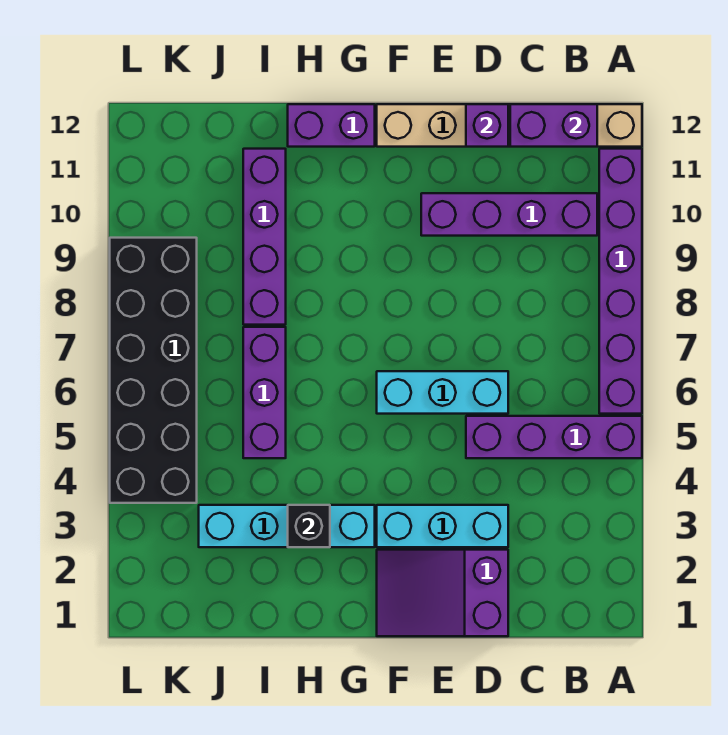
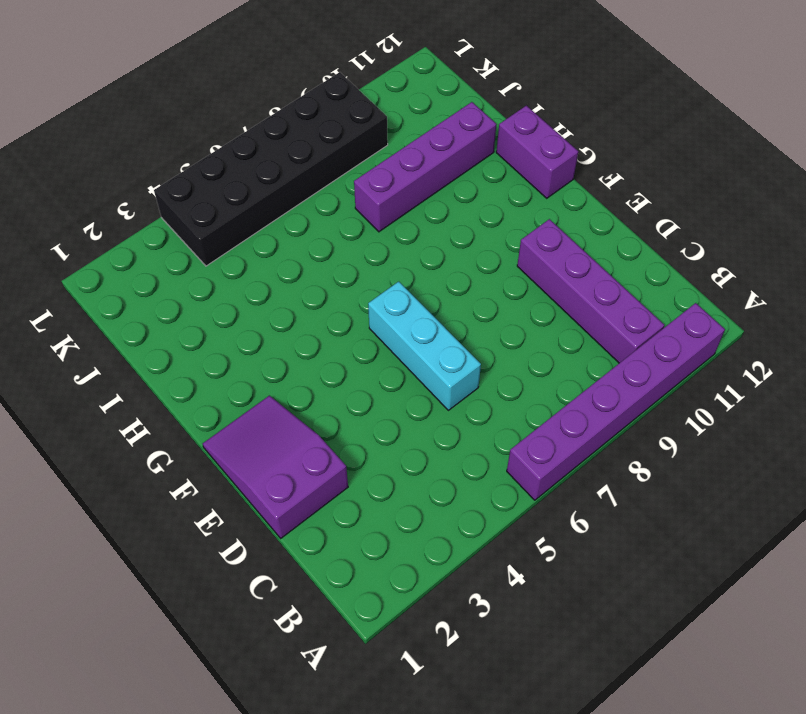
none -> purple 1x4 brick [466,416,642,458]
none -> tan 1x6 brick [377,104,642,147]
none -> cyan 1x3 brick [377,505,508,547]

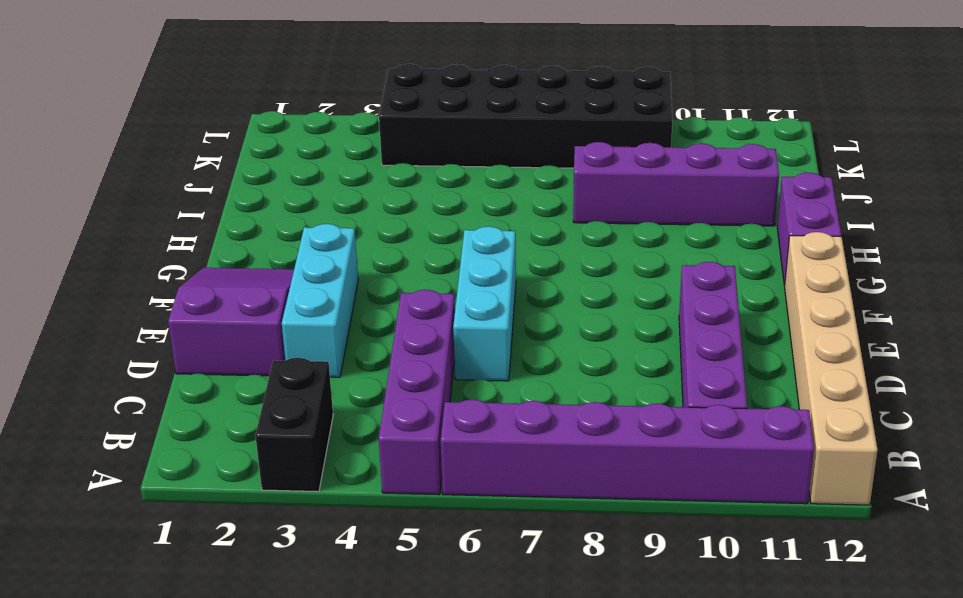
black 1x2 brick [255,358,333,492] -> none
none -> cyan 1x4 brick [199,505,375,547]
none -> purple 1x3 brick [243,327,286,458]
none -> purple 1x2 brick [510,104,597,147]

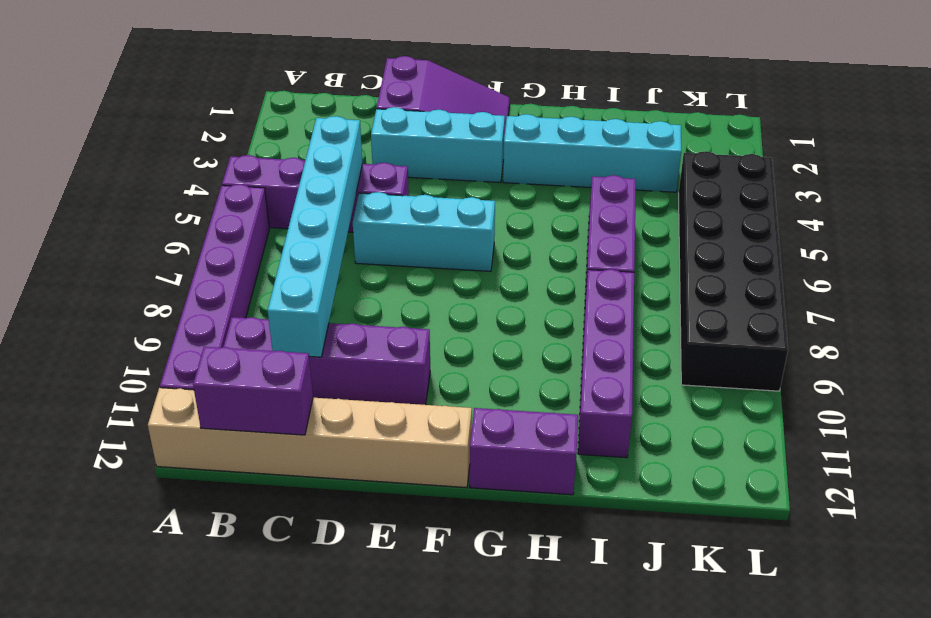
cyan 1x6 brick [268,116,363,357] -> none
none -> purple 1x1 brick [466,104,508,147]
none -> black 1x1 brick [288,505,330,547]

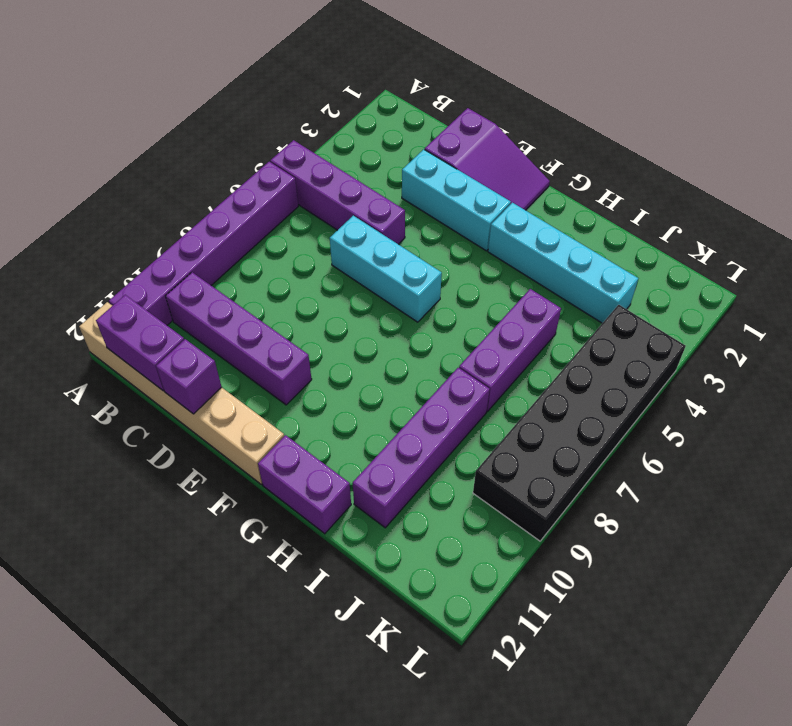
none -> black 1x1 brick [288,505,330,547]

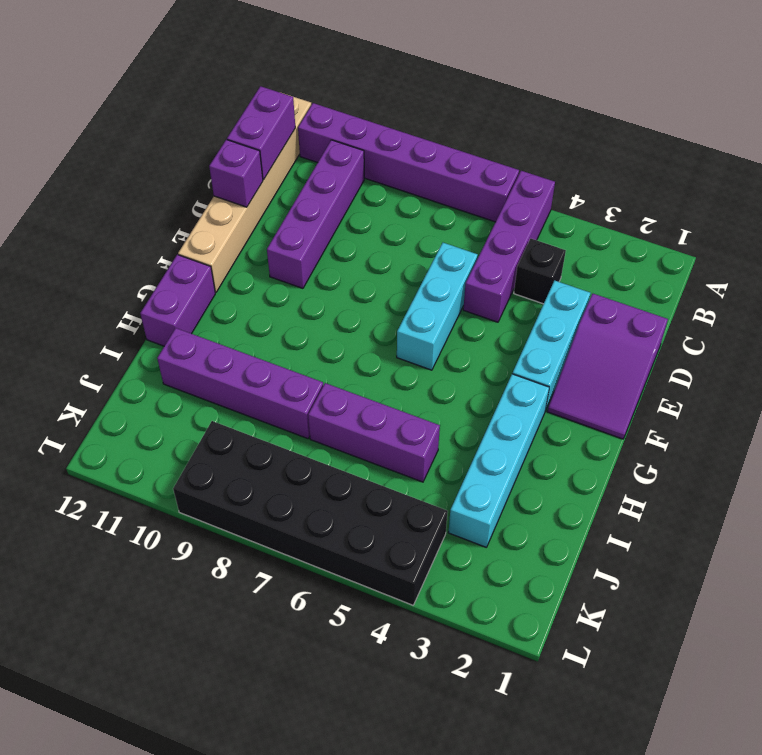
black 1x1 brick [514,239,566,304] -> black 1x1 brick moved to [288,505,330,547]

